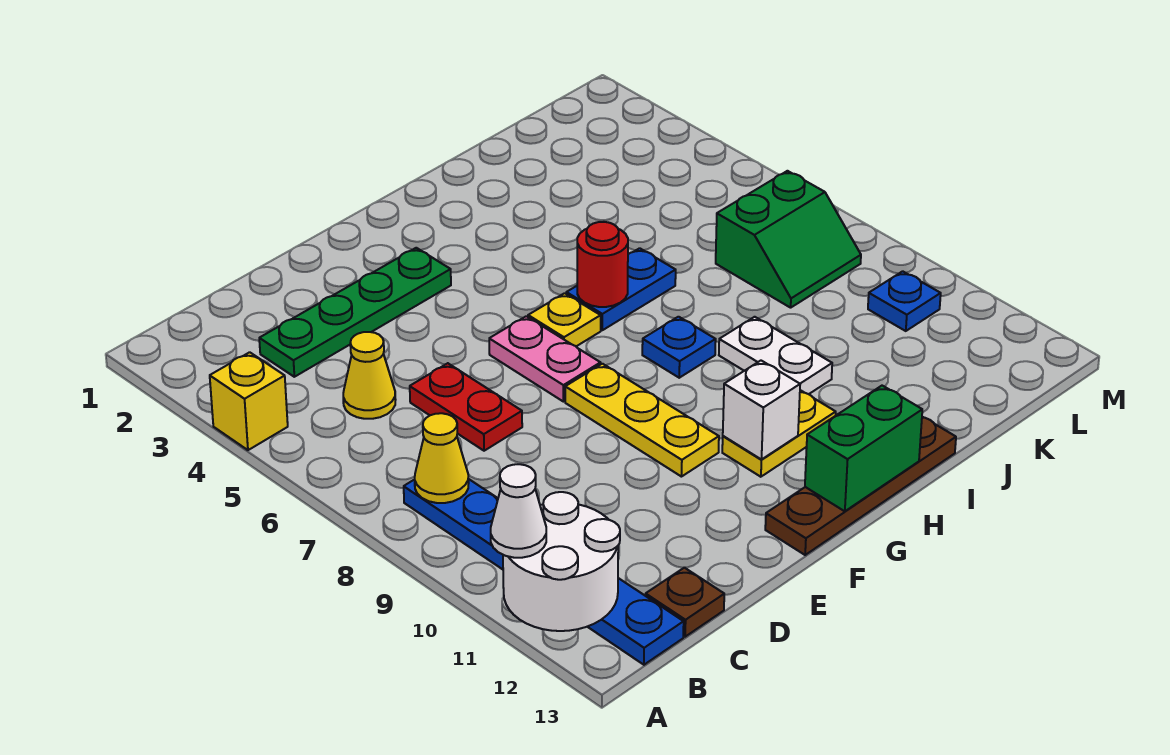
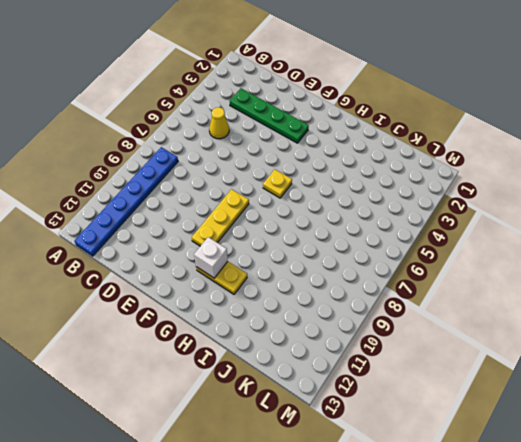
none -> yellow 1x1 brick [210,352,288,450]
none -> brown 1x1 plate [646,568,724,637]
none -> red 1x2 plate [410,363,522,451]

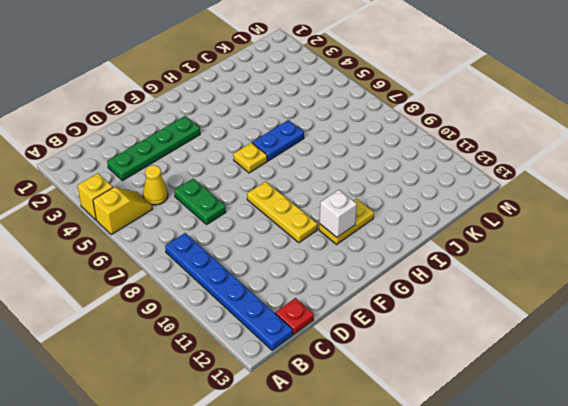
yellow 1x2 slope [93,187,152,235] -> none
red 1x1 plate [275,298,314,335] -> brown 1x1 plate [646,568,724,637]
green 1x2 plate [174,178,226,224] -> red 1x2 plate [410,363,522,451]
none -> pink 1x2 plate [489,316,601,402]
none -> brown 1x4 plate [765,417,956,555]
none -> blue 1x1 plate [642,317,716,378]

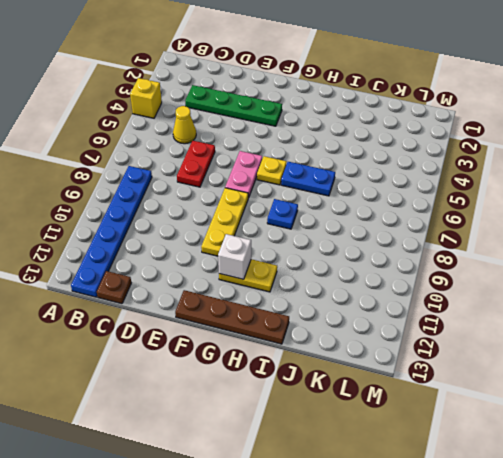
none -> white 1x2 plate [719,317,832,394]
none -> green 2x2 slope [716,171,861,308]
none -> blue 1x1 plate [868,271,941,331]

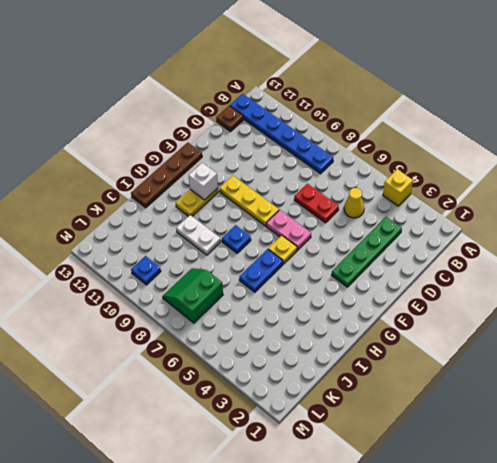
none -> white 2x2 round brick [503,492,620,631]
none -> yellow 1x1 cone [415,413,469,503]
none -> green 1x2 brick [805,386,922,511]

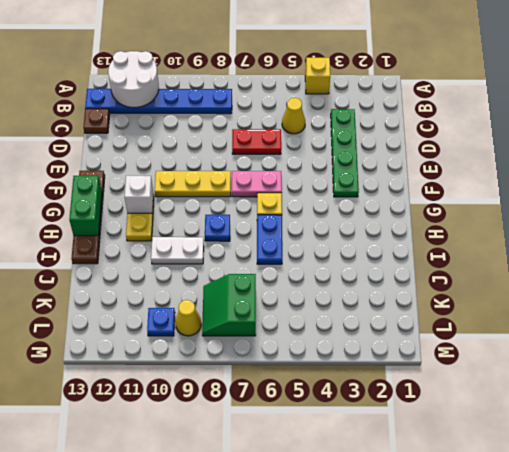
yellow 1x1 cone [175,300,201,336] -> yellow 1x1 cone moved to [415,413,469,503]
none -> red 1x1 round brick [577,222,628,307]
none -> white 1x1 cone [491,464,546,558]

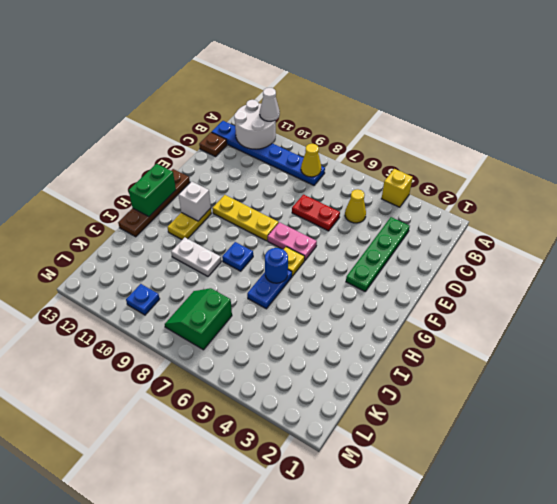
blue 1x1 round brick [265,248,288,283] -> red 1x1 round brick [577,222,628,307]

